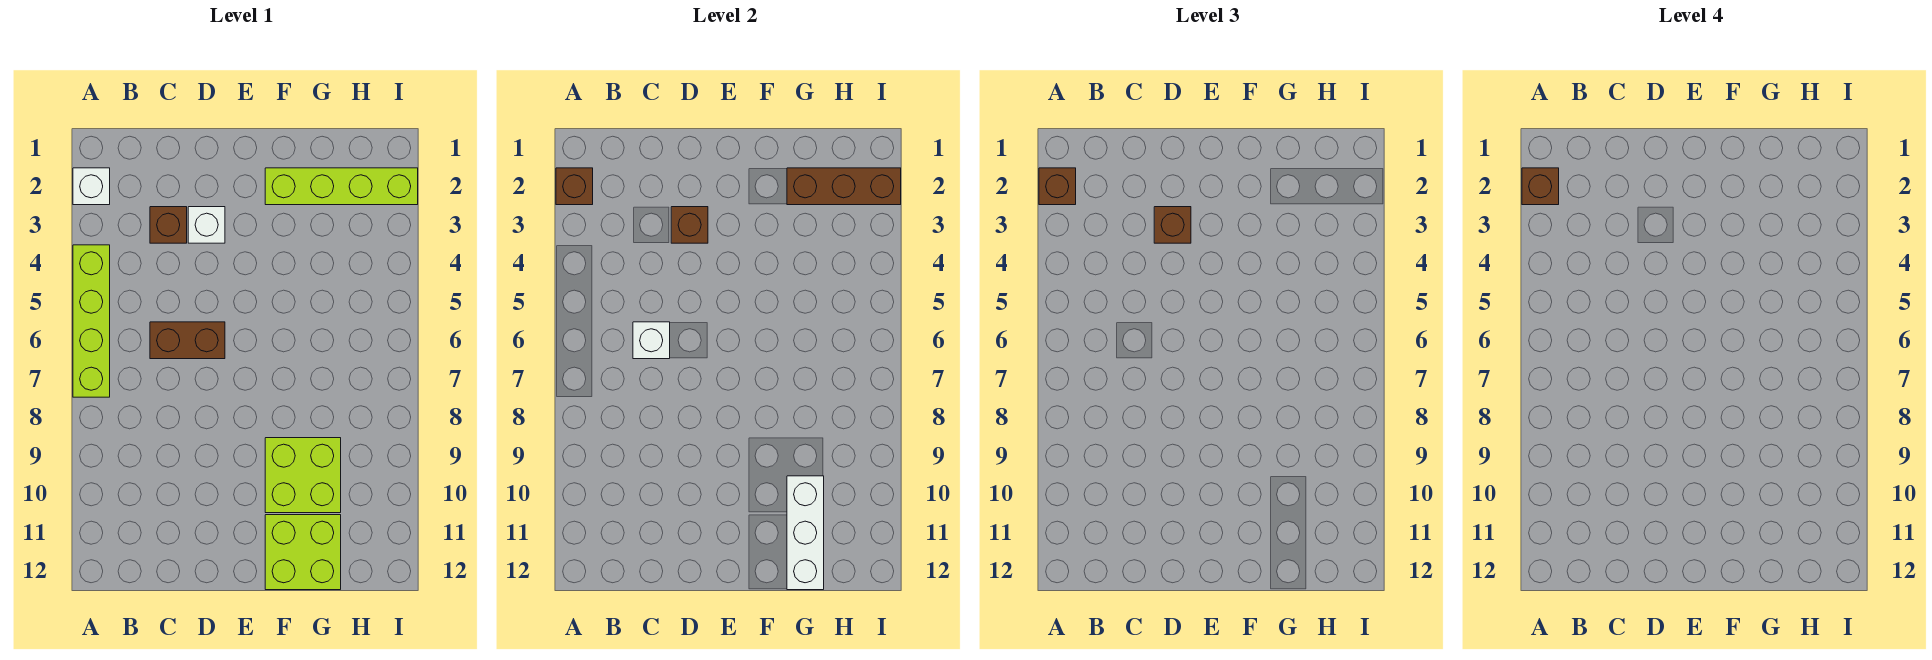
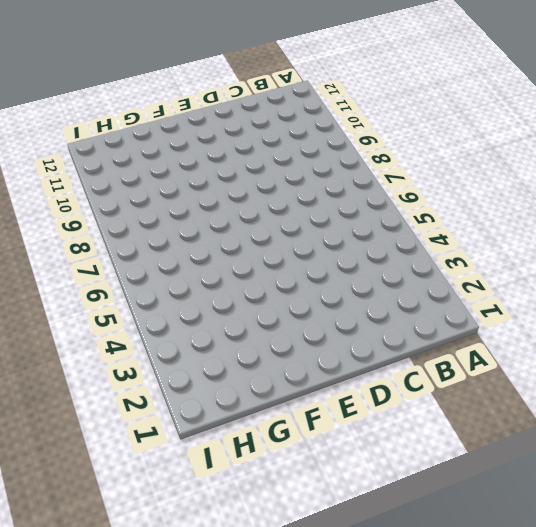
none -> white 1x1 brick [73,168,110,205]
none -> lime 1x4 brick [73,245,110,397]
none -> brown 1x1 brick [150,207,187,243]

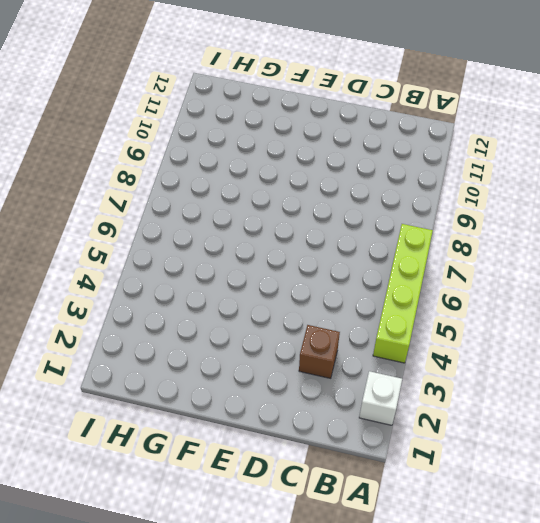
none -> brown 1x2 brick [150,322,225,359]
none -> white 1x1 brick [188,207,225,243]
none -> lime 1x4 brick [265,168,418,205]

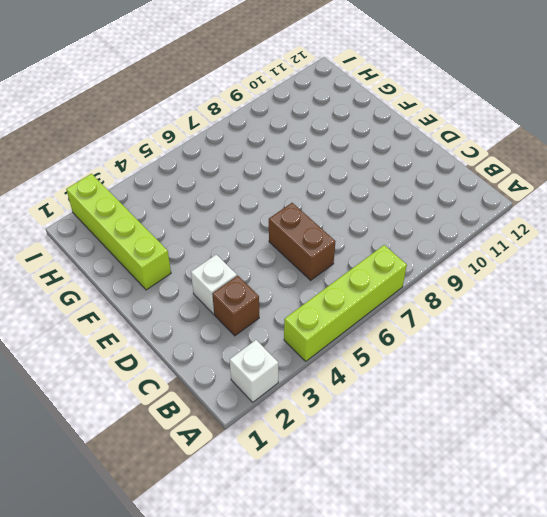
none -> lime 2x2 brick [265,438,341,513]
none -> lime 2x2 brick [265,515,341,590]
none -> brown 1x1 brick [556,168,593,205]

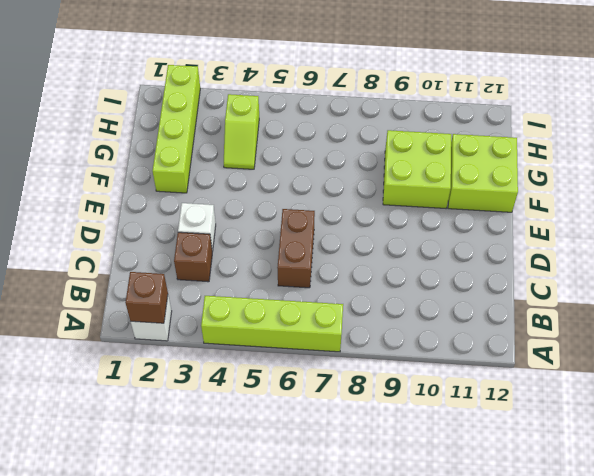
lime 1x2 slope [224,94,259,169] -> none
none -> white 1x1 brick [633,322,670,359]
none -> brown 1x1 brick [671,207,708,243]
none -> brown 1x3 brick [787,168,901,205]

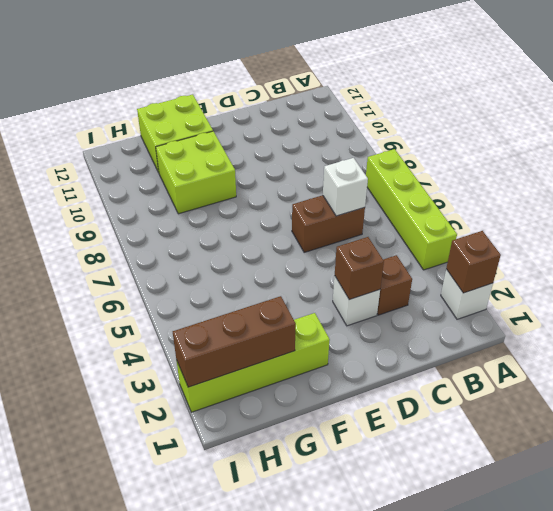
none -> white 1x3 brick [787,476,824,590]
none -> brown 1x1 brick [1039,168,1076,205]
none -> brown 1x1 brick [1154,207,1191,243]

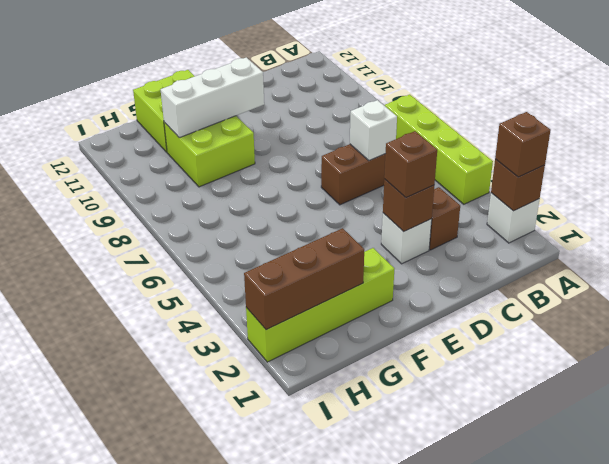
white 1x3 brick [161,57,264,138] -> white 1x3 brick turned to [787,476,824,590]
none -> brown 1x1 brick [1522,168,1559,205]

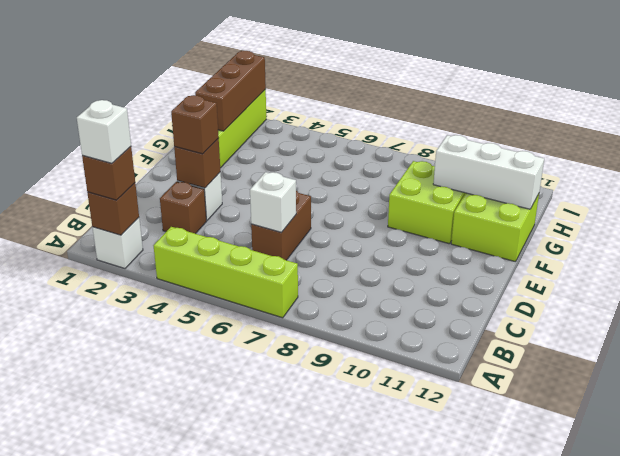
white 1x1 brick [77,100,131,163] -> brown 1x1 brick [1522,168,1559,205]

